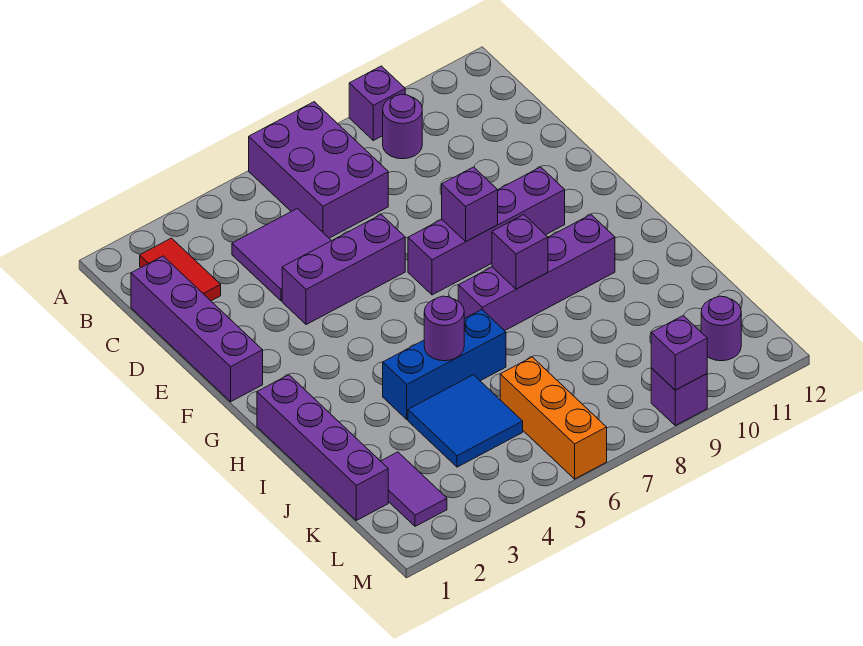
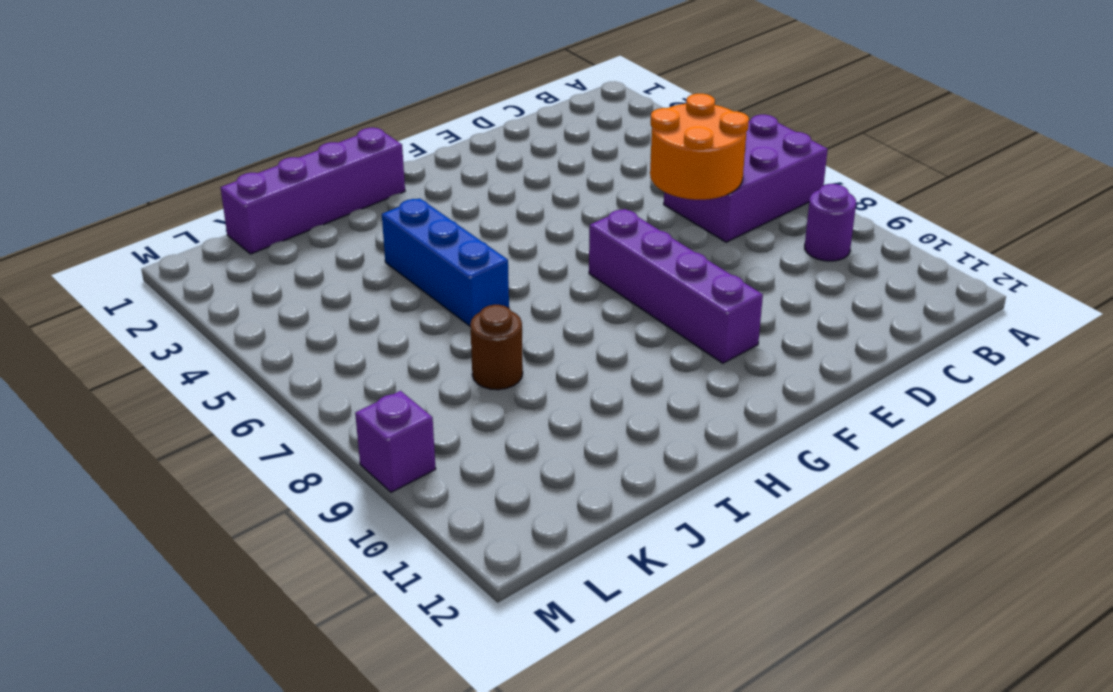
orange 2x2 round brick [650,94,749,200] -> none
brown 1x1 round brick [470,305,523,390] -> none
none -> purple 1x1 brick [349,66,405,140]
none -> red 1x2 tile [140,238,221,301]
none -> purple 1x4 brick [131,256,263,402]

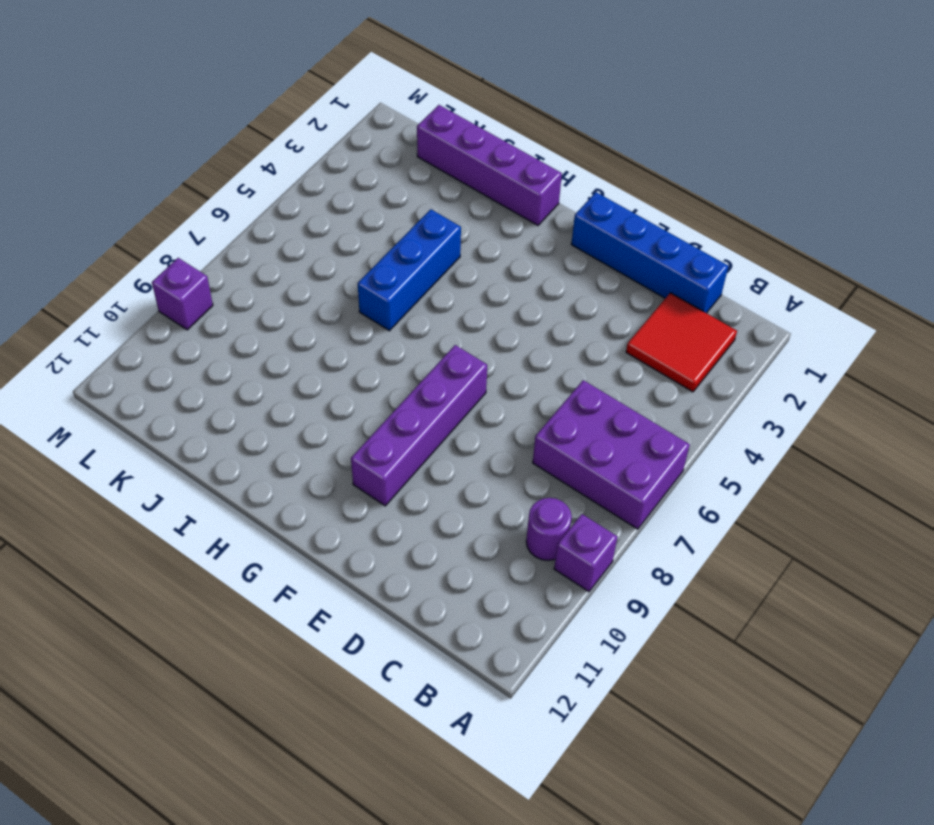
red 2x2 tile [626,293,737,392] -> red 1x2 tile [140,238,221,301]
blue 1x4 brick [571,192,728,313] -> purple 1x4 brick [131,256,263,402]
none -> purple 2x2 tile [232,208,331,301]
none -> purple 1x3 brick [282,215,405,325]
none -> purple 1x4 brick [458,215,615,331]

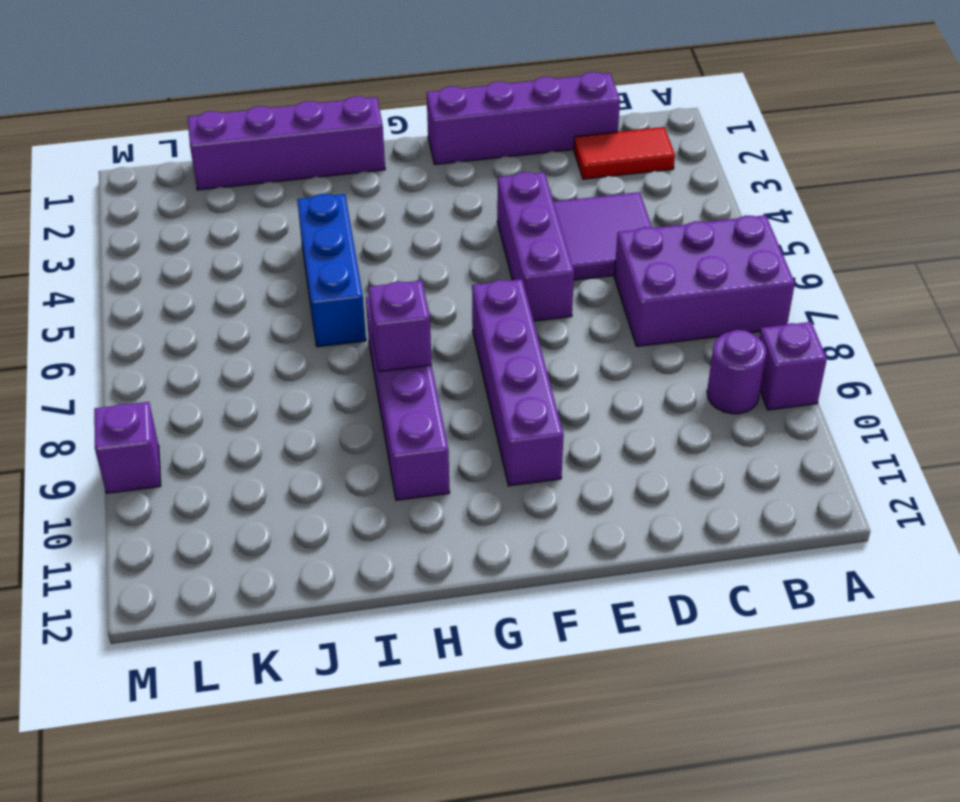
none -> blue 2x2 tile [408,375,523,467]
none -> purple 1x2 tile [381,452,447,526]
none -> orange 1x3 brick [500,357,607,479]

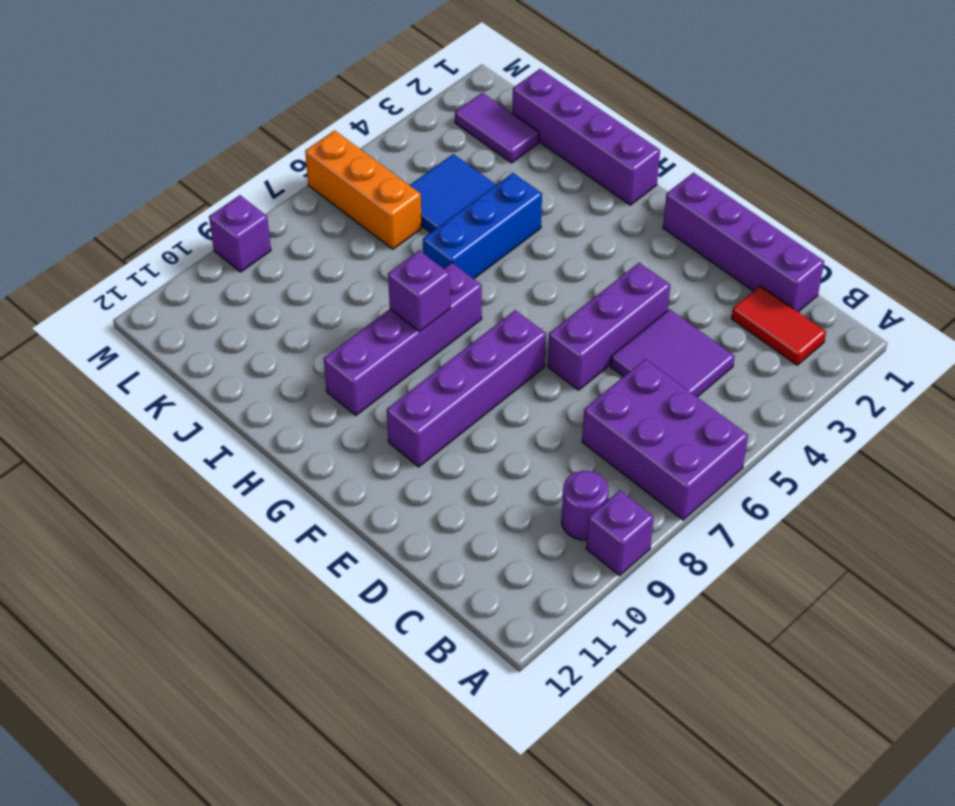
none -> purple 1x1 round brick [701,296,741,361]
none -> purple 1x1 brick [442,167,498,241]
none -> purple 1x1 round brick [424,296,464,361]

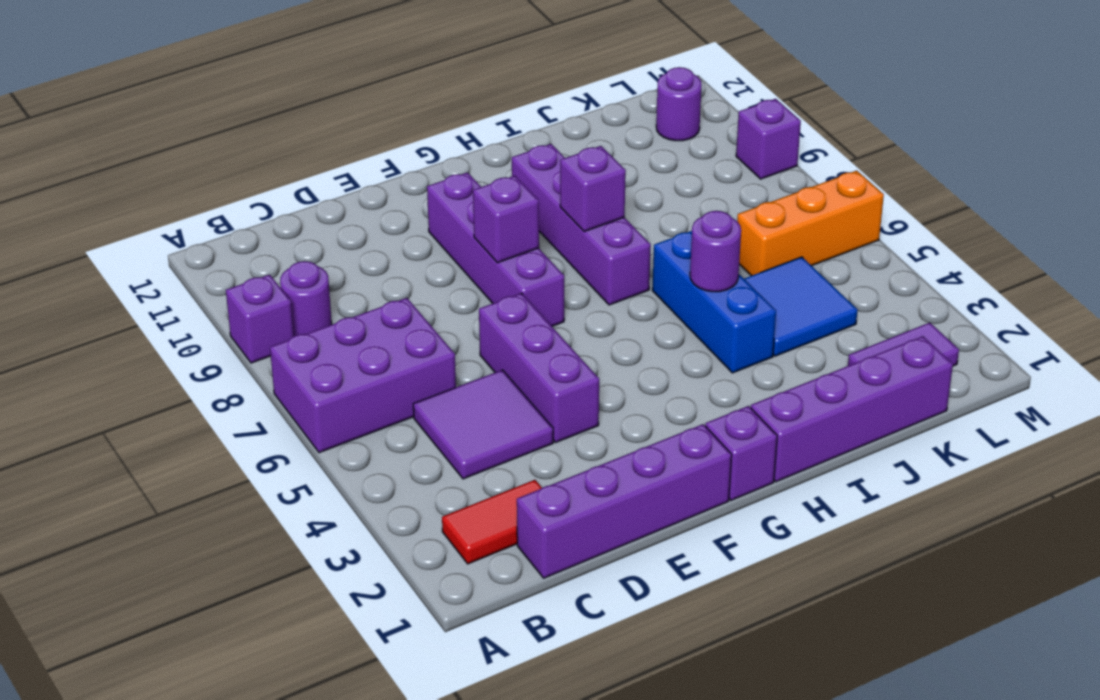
purple 1x1 brick [705,406,777,500] -> purple 1x1 brick moved to [651,316,707,390]

